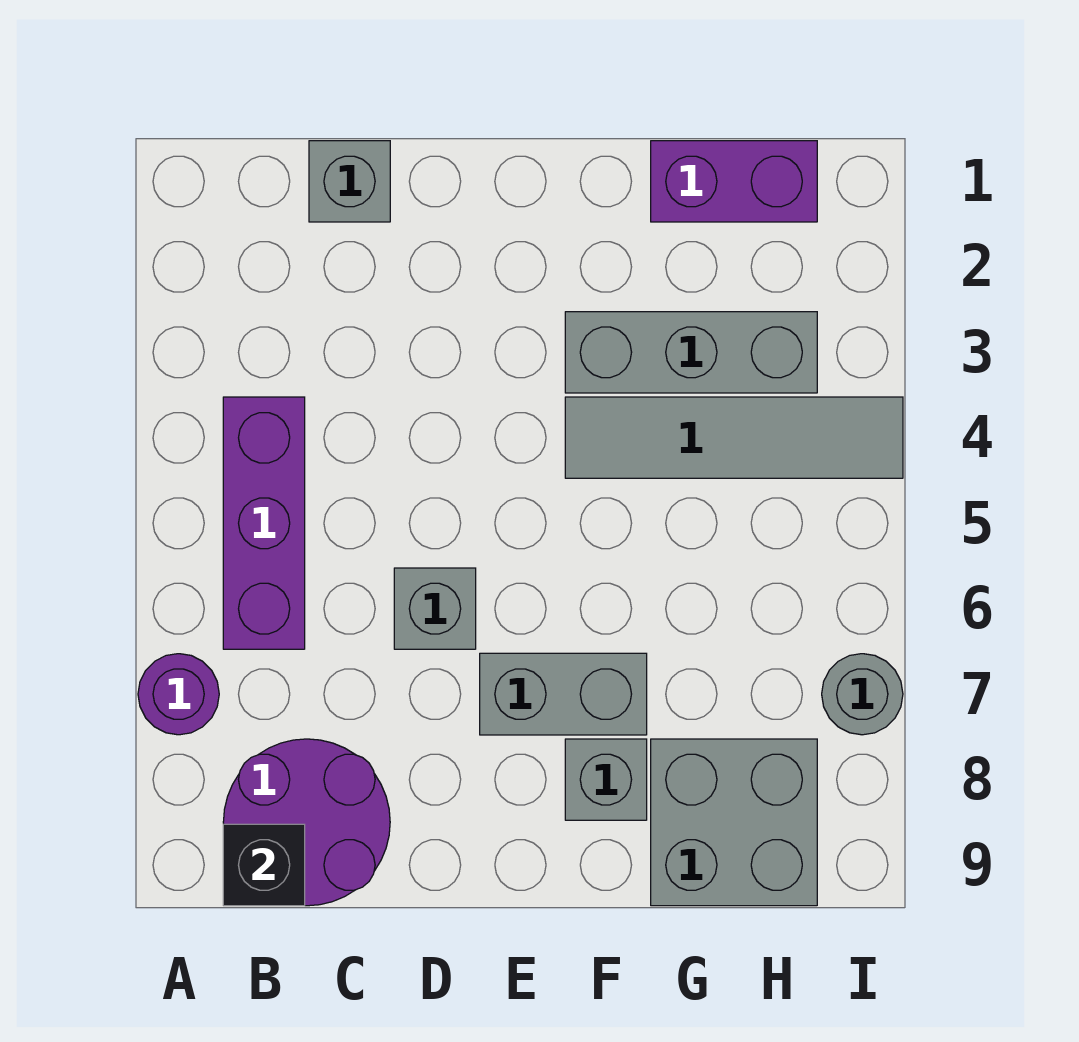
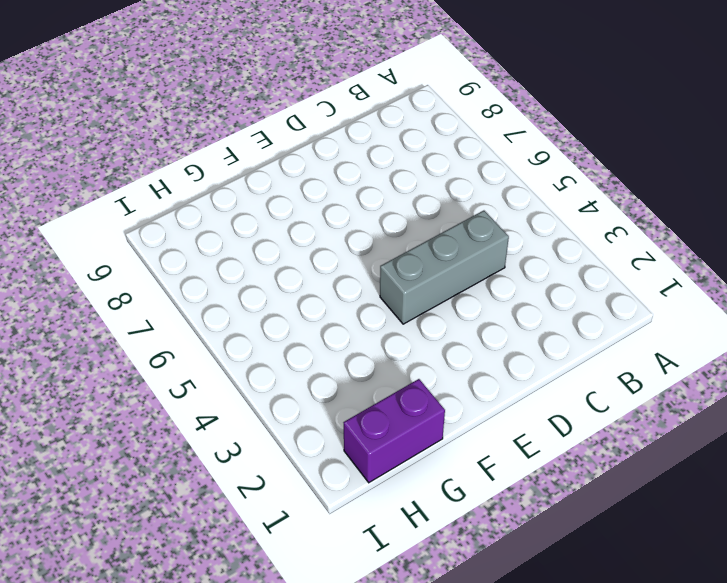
grey 1x3 brick [380,211,509,324] -> grey 1x3 brick moved to [565,312,817,393]
none -> purple 1x1 round brick [138,654,219,735]
none -> purple 1x3 brick [223,397,305,649]
none -> purple 2x2 round brick [223,739,390,906]

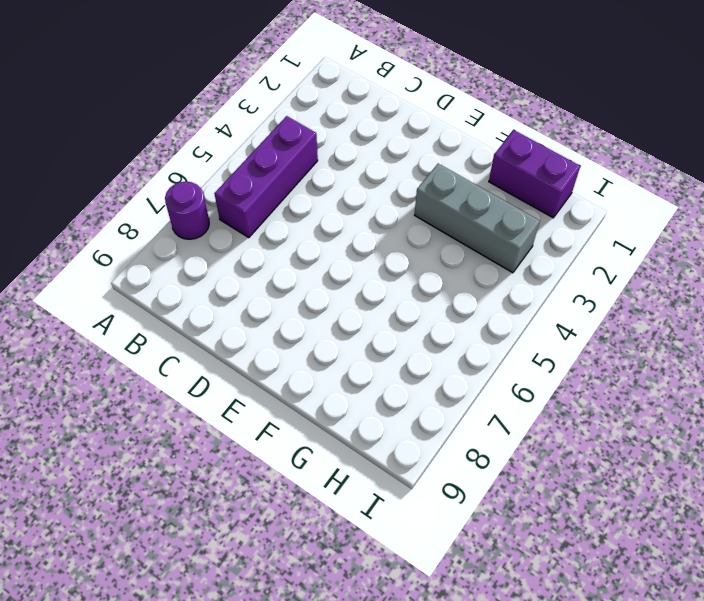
none -> purple 2x2 round brick [223,739,390,906]
none -> grey 1x1 brick [309,141,390,222]
none -> grey 1x1 brick [394,568,476,649]

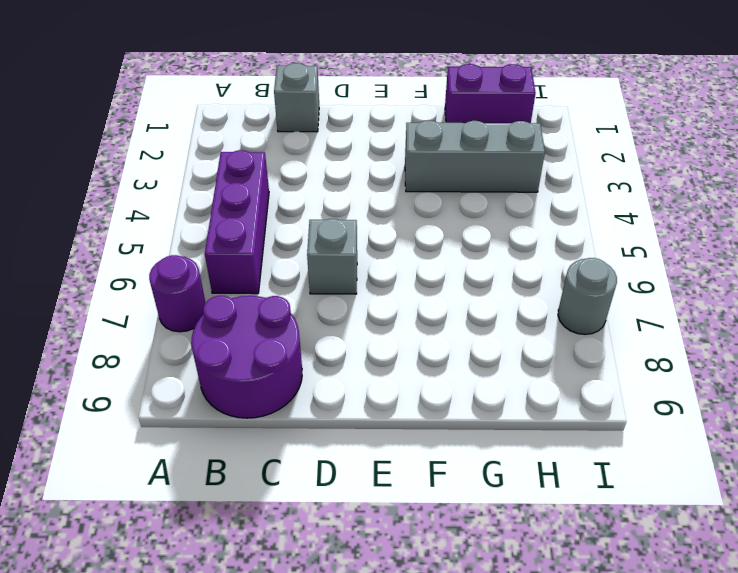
none -> grey 1x2 brick [480,653,647,735]
none -> grey 1x4 tile [565,397,903,478]
none -> grey 1x1 brick [565,739,647,820]

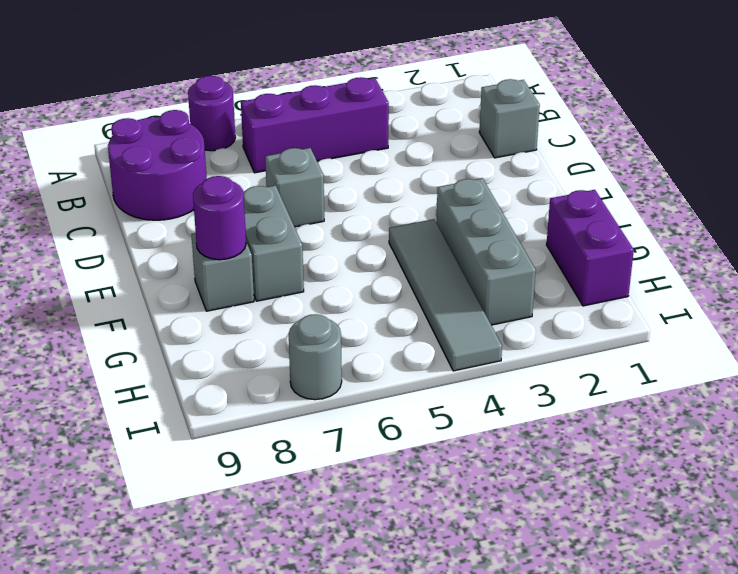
purple 1x1 round brick [193,176,246,260] -> none
none -> grey 2x2 brick [651,739,817,906]
none -> black 1x1 brick [223,824,305,906]

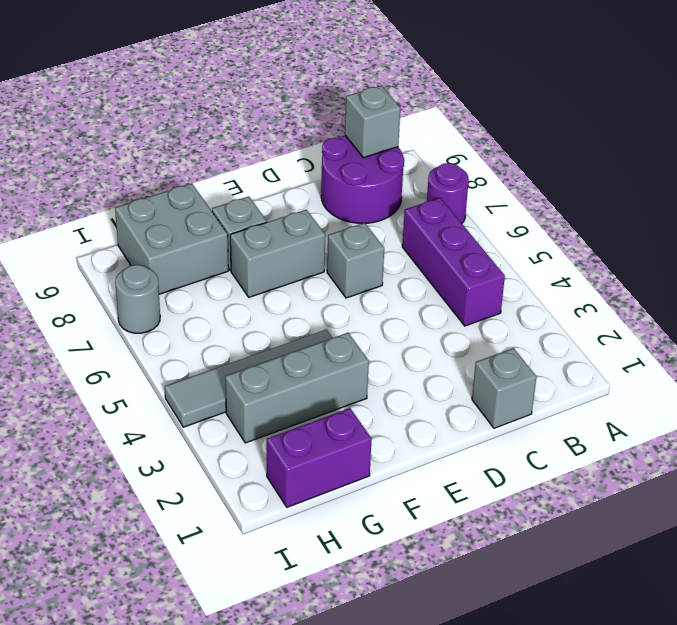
grey 1x1 brick [345,85,400,158] -> black 1x1 brick [223,824,305,906]

